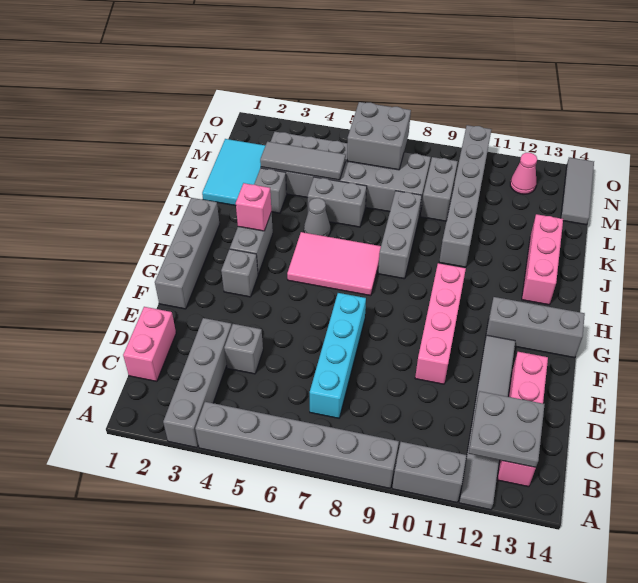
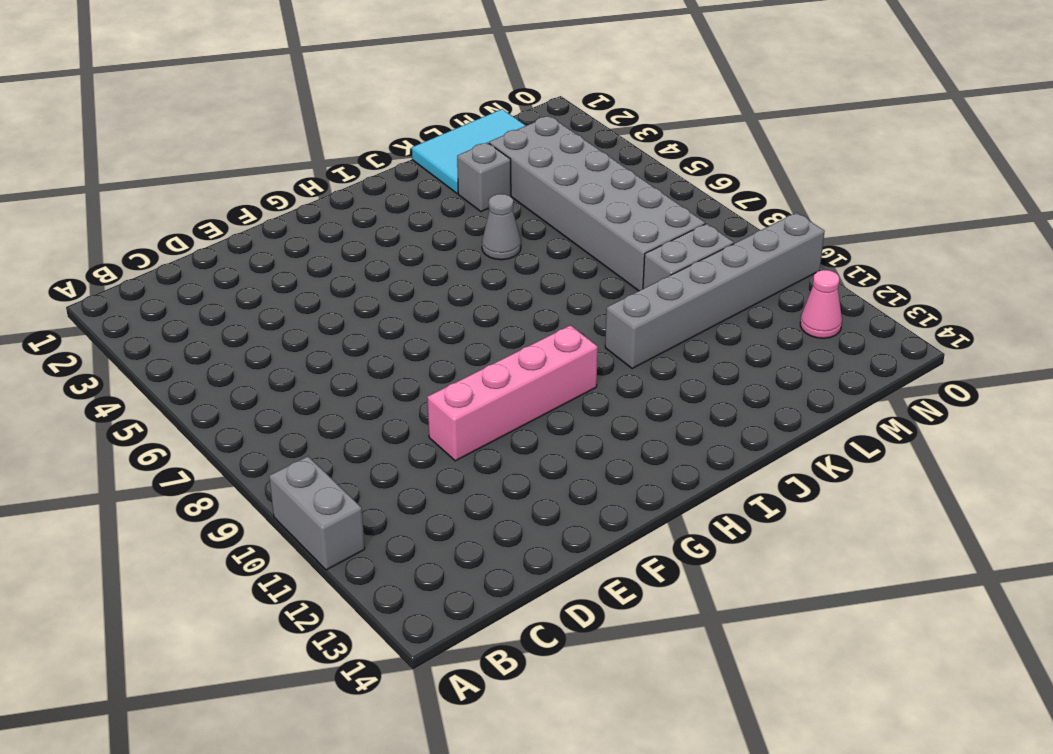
none -> grey 1x4 brick [163,318,232,448]
none -> grey 1x6 brick [195,402,399,488]
none -> grey 1x6 tile [459,335,515,510]

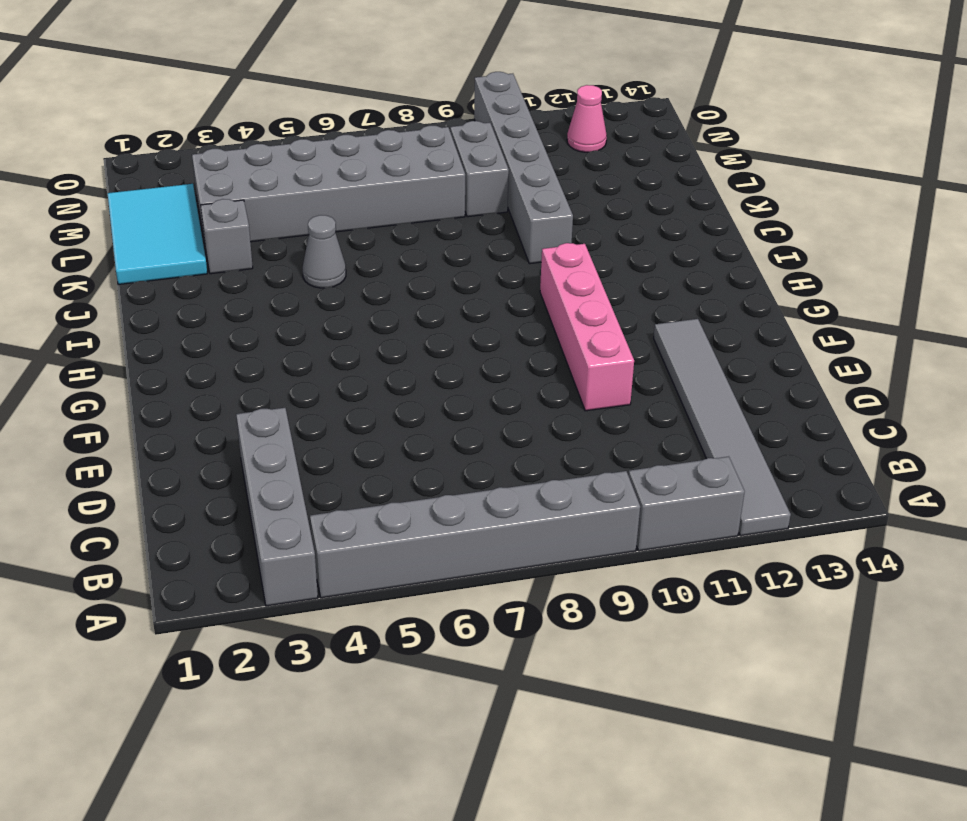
none -> pink 1x4 brick [497,352,548,487]
none -> pink 1x2 brick [123,307,176,381]
none -> cyan 1x4 brick [310,293,366,418]

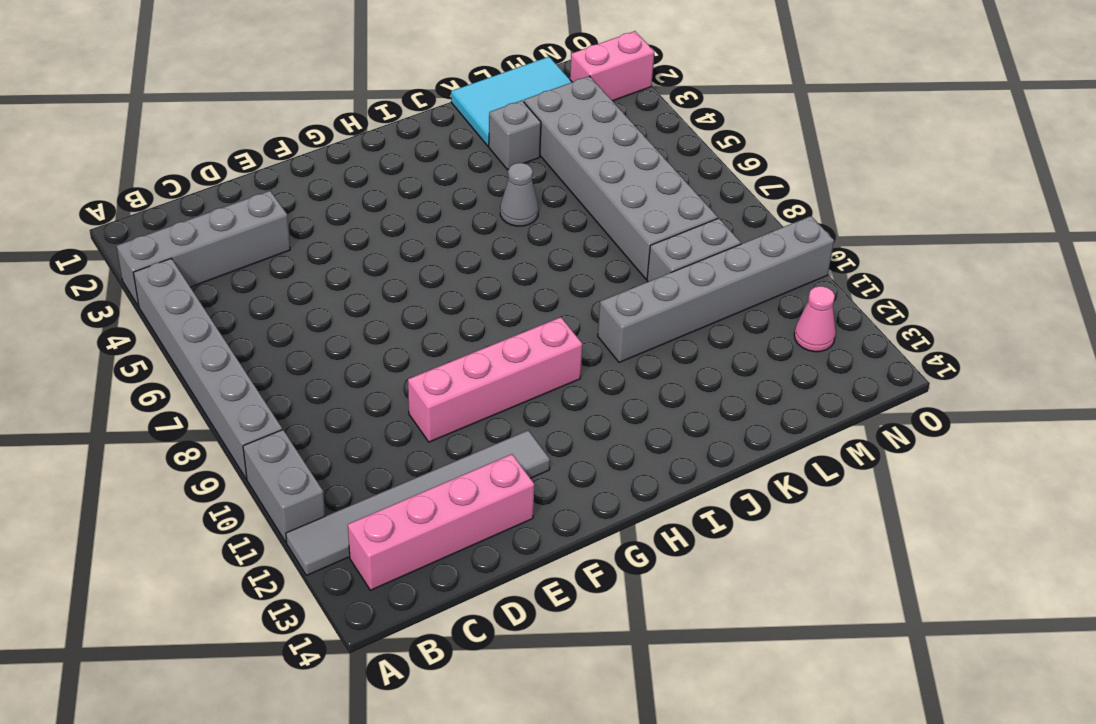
pink 1x2 brick [570,31,654,101] -> pink 1x2 brick moved to [123,307,176,381]
none -> cyan 1x4 brick [310,293,366,418]
none -> grey 1x1 brick [224,324,263,374]
none -> grey 1x4 brick [155,198,220,309]

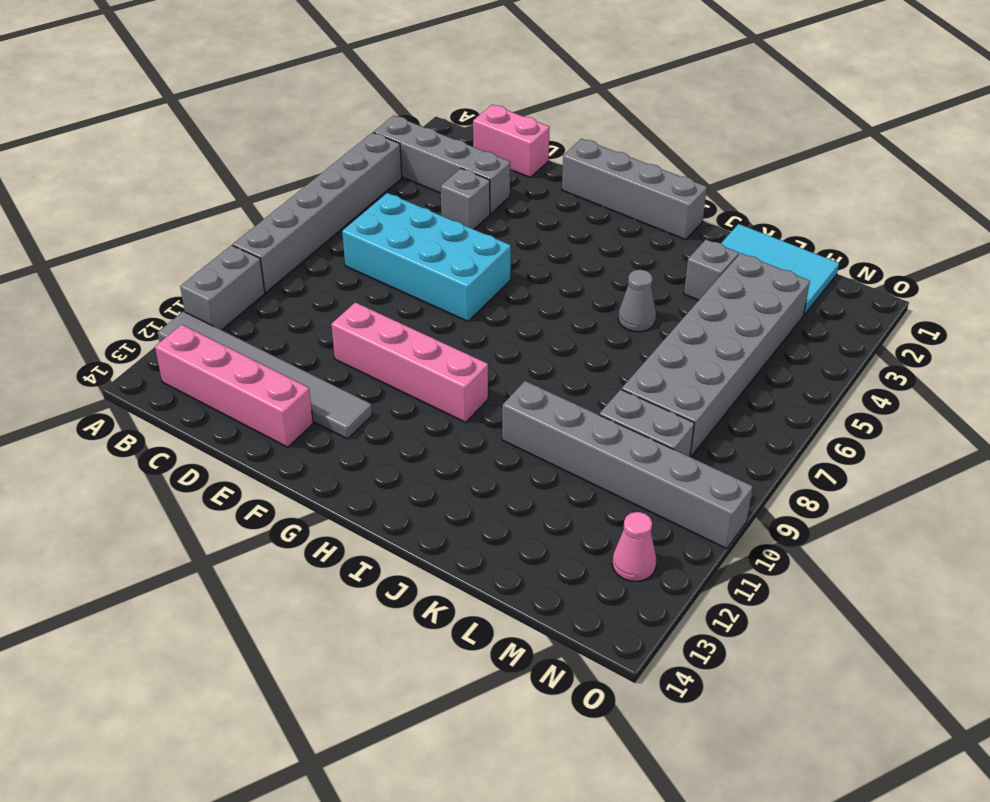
cyan 2x4 brick [342,193,511,321] -> cyan 1x4 brick [310,293,366,418]
none -> grey 1x1 brick [221,249,258,297]
none -> grey 1x3 brick [486,297,585,358]
none -> grey 1x2 brick [230,212,273,274]

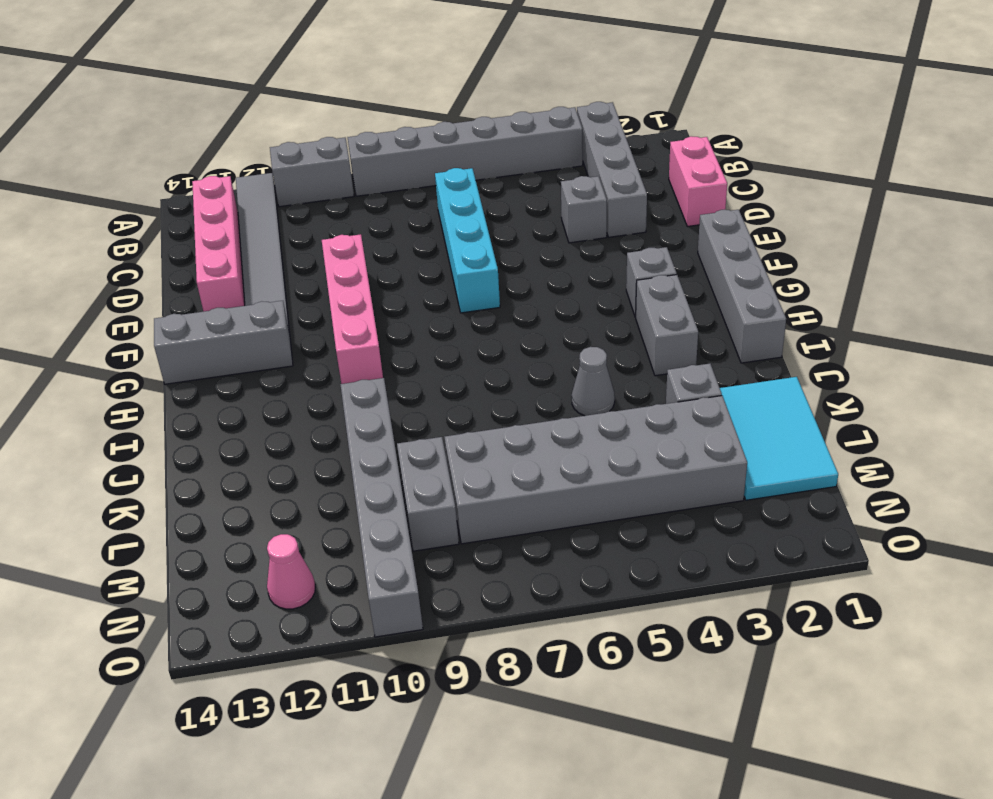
none -> pink 2x3 tile [287,232,381,296]
none -> grey 1x3 brick [378,191,422,279]
none -> pink 1x3 brick [522,214,563,305]

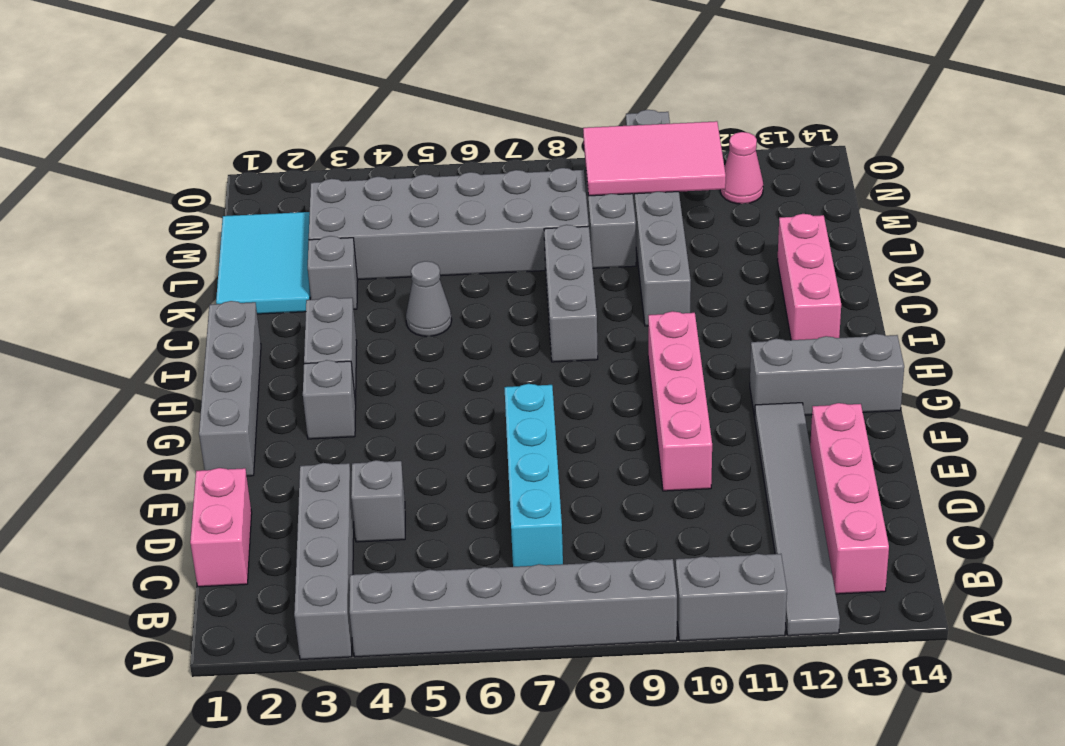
pink 2x3 tile [583,121,726,196] -> pink 2x3 tile moved to [287,232,381,296]
none -> grey 1x2 brick [308,177,367,227]
none -> grey 1x3 tile [561,158,594,225]
none -> grey 2x2 plate [469,391,545,467]

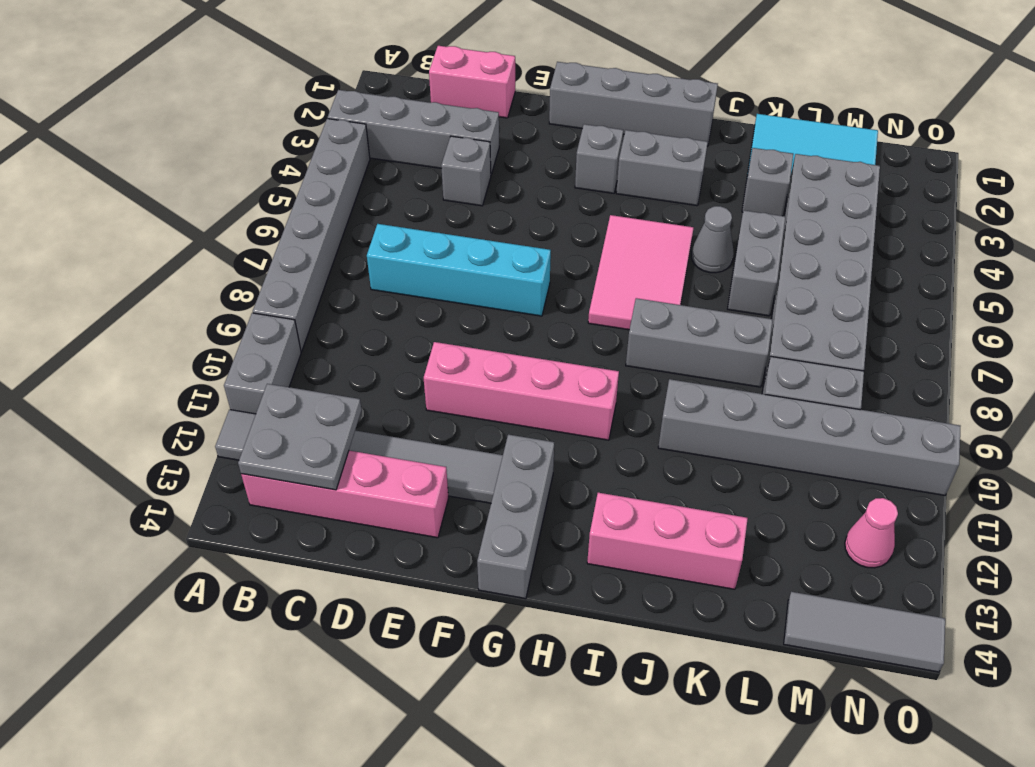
none -> pink 1x1 brick [236,183,272,231]
none -> grey 1x3 tile [260,142,346,180]
none -> grey 2x2 brick [347,102,411,170]

